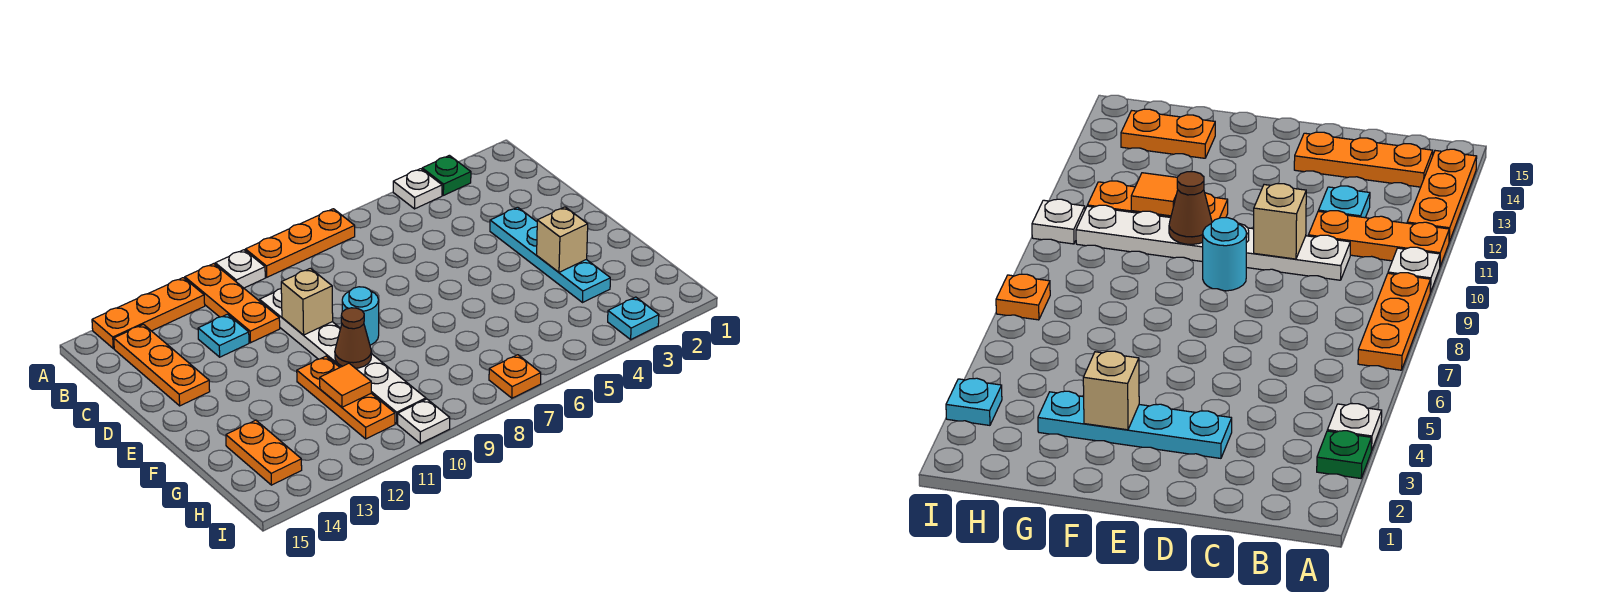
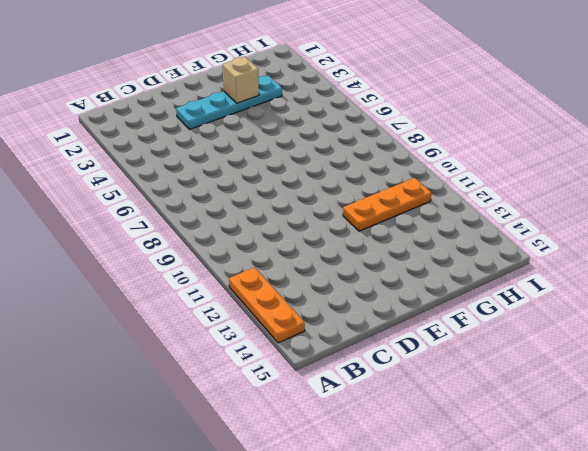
none -> green 1x1 plate [422,155,471,195]
none -> white 1x1 plate [393,169,442,209]
none -> orange 1x3 plate [246,209,355,277]

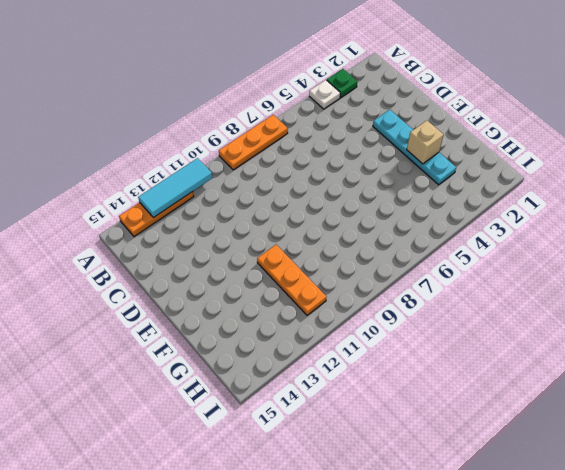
cyan 1x3 tile [138,158,212,217] -> none
none -> white 1x1 plate [215,250,265,288]
none -> orange 1x3 plate [185,264,280,343]
none -> orange 1x3 plate [114,324,210,406]

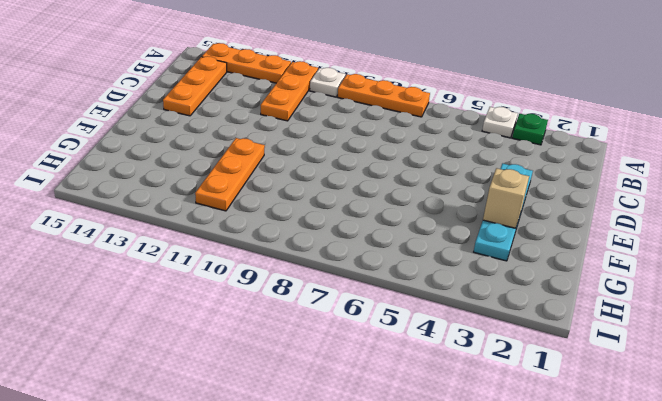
none -> white 1x6 plate [260,289,426,424]
none -> cyan 1x1 plate [198,314,249,357]
none -> cyan 1x1 round brick [342,287,379,345]

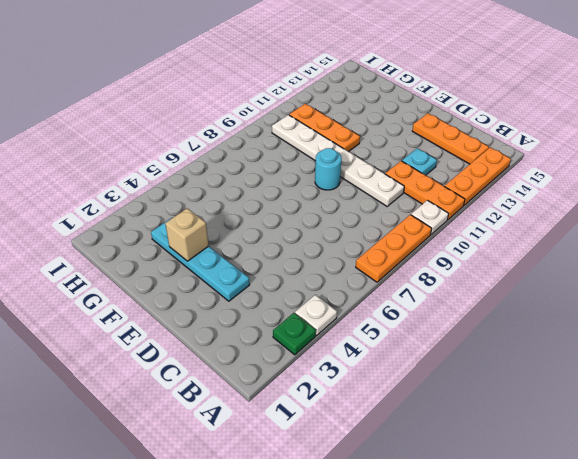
none -> orange 1x2 plate [226,420,302,485]
none -> cyan 1x1 plate [608,297,659,339]
none -> orange 1x1 plate [489,355,541,398]

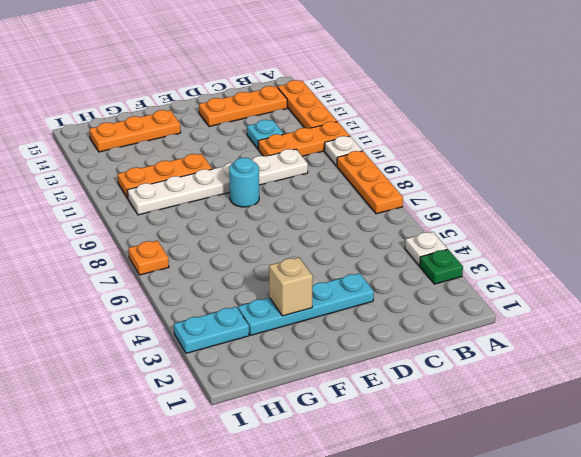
orange 1x3 plate [89,110,181,152] -> orange 1x2 plate [226,420,302,485]
cyan 1x2 plate [174,307,249,353] -> cyan 1x1 plate [608,297,659,339]
none -> white 1x1 plate [398,399,450,443]
none -> tan 1x1 brick [281,268,333,335]
none -> brown 1x1 cone [335,308,371,368]

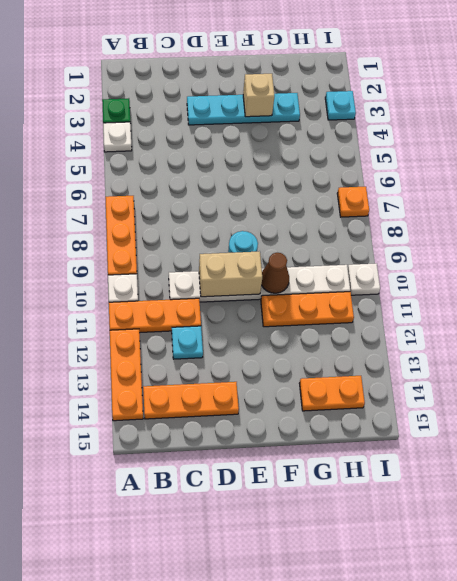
tan 1x2 brick [199,251,262,297] -> tan 1x1 brick [281,268,333,335]
none -> orange 1x1 tile [320,363,372,407]

